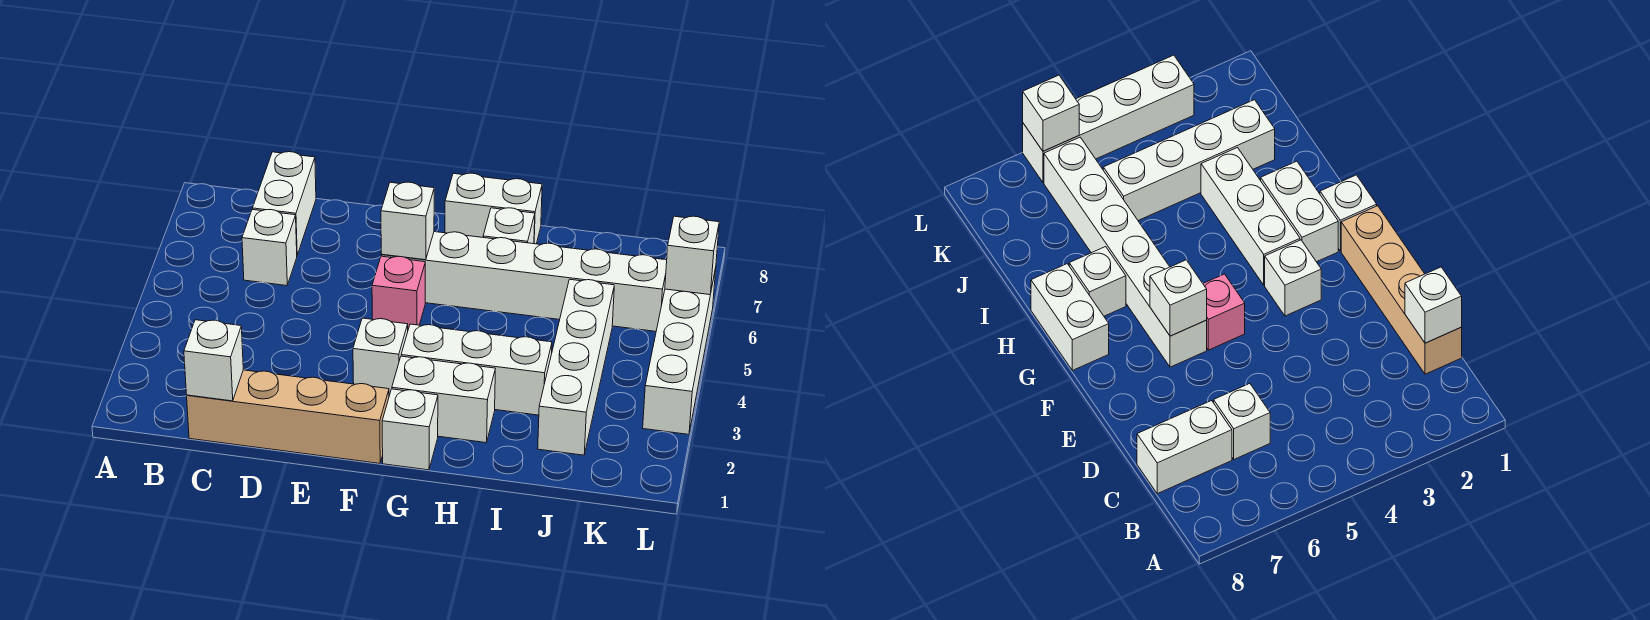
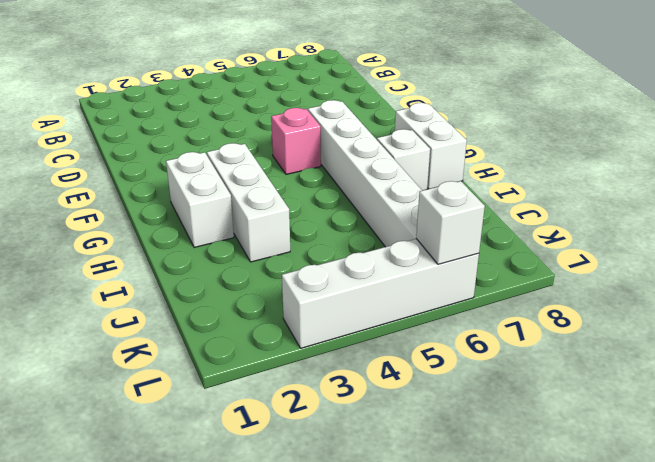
none -> tan 1x4 brick [187,370,389,464]
none -> white 1x1 brick [242,210,297,286]
none -> white 1x2 brick [252,152,316,255]

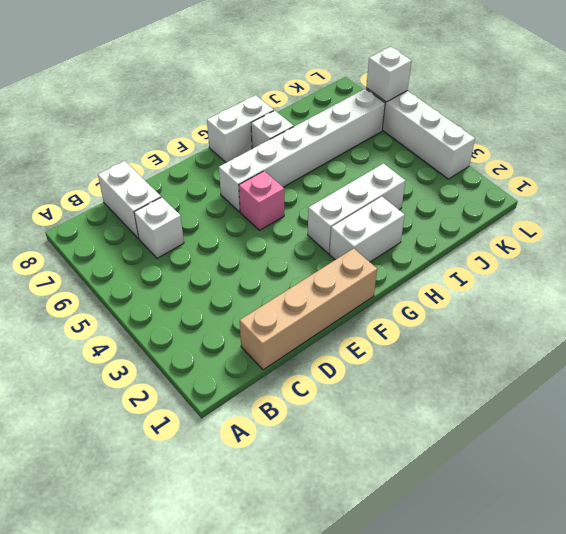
none -> white 1x1 brick [353,318,408,396]
none -> white 1x1 brick [382,389,438,470]
none -> white 1x4 brick [538,279,614,455]

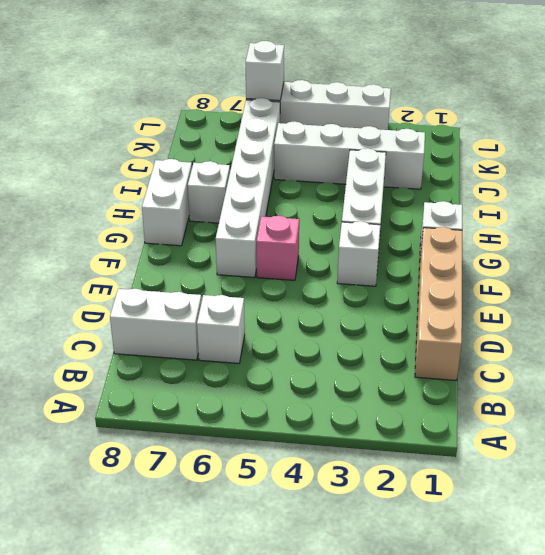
none -> white 1x2 brick [392,356,495,443]
none -> white 1x1 brick [184,320,243,401]
none -> white 1x1 brick [381,182,434,260]

